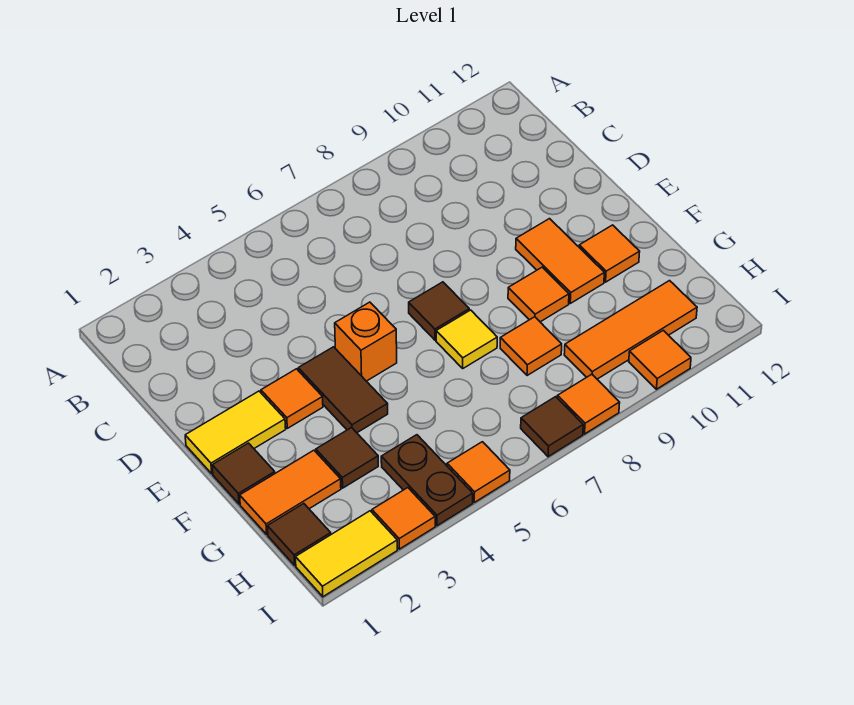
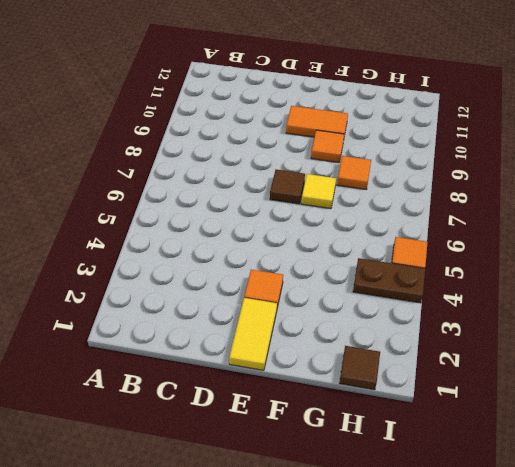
none -> brown 1x2 tile [298,347,388,433]
none -> orange 1x1 brick [335,302,397,381]
none -> brown 1x1 tile [212,443,275,504]

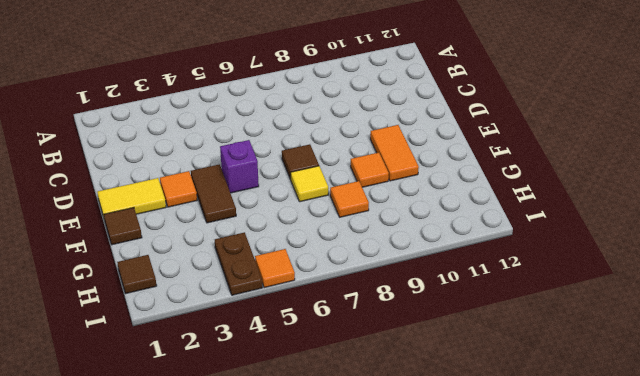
purple 1x1 brick [220,140,259,193] -> orange 1x1 brick [335,302,397,381]
none -> orange 1x1 tile [579,225,640,282]
none -> orange 1x2 tile [240,450,341,534]
none -> brown 1x1 tile [316,428,378,488]

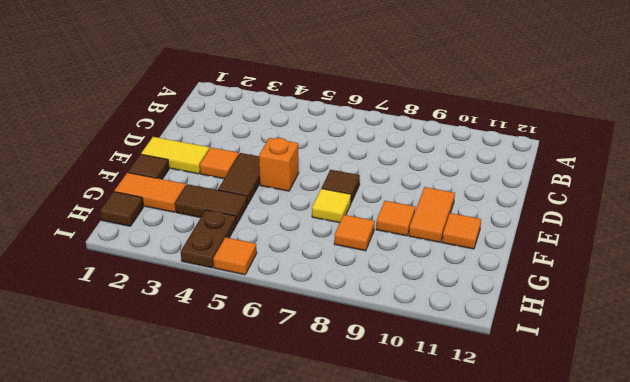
brown 1x2 tile [175,184,247,225] -> brown 1x1 tile [316,428,378,488]
none -> orange 1x3 tile [564,281,697,379]
none -> yellow 1x2 tile [296,511,397,597]
none -> orange 1x1 tile [372,488,435,549]

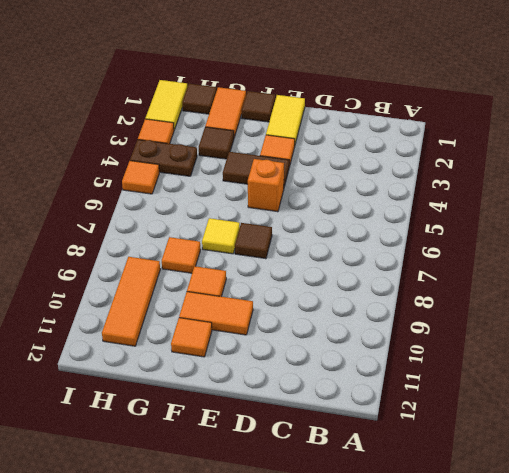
none -> brown 1x1 tile [521,397,583,457]
none -> orange 1x1 tile [557,374,620,434]
none -> orange 1x1 tile [629,330,691,389]

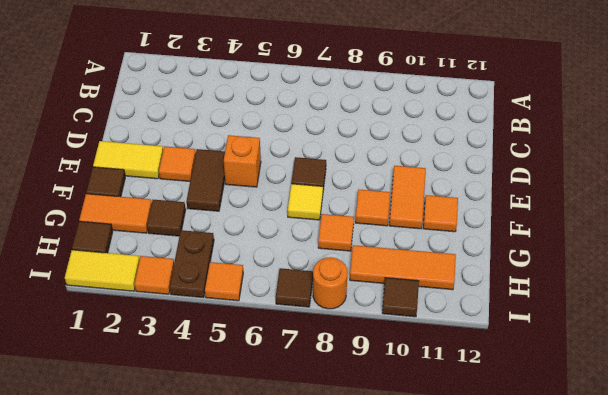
orange 1x1 round brick [313,257,348,309] -> orange 1x1 tile [557,374,620,434]
brown 1x1 tile [382,278,419,317] -> orange 1x1 tile [629,330,691,389]

